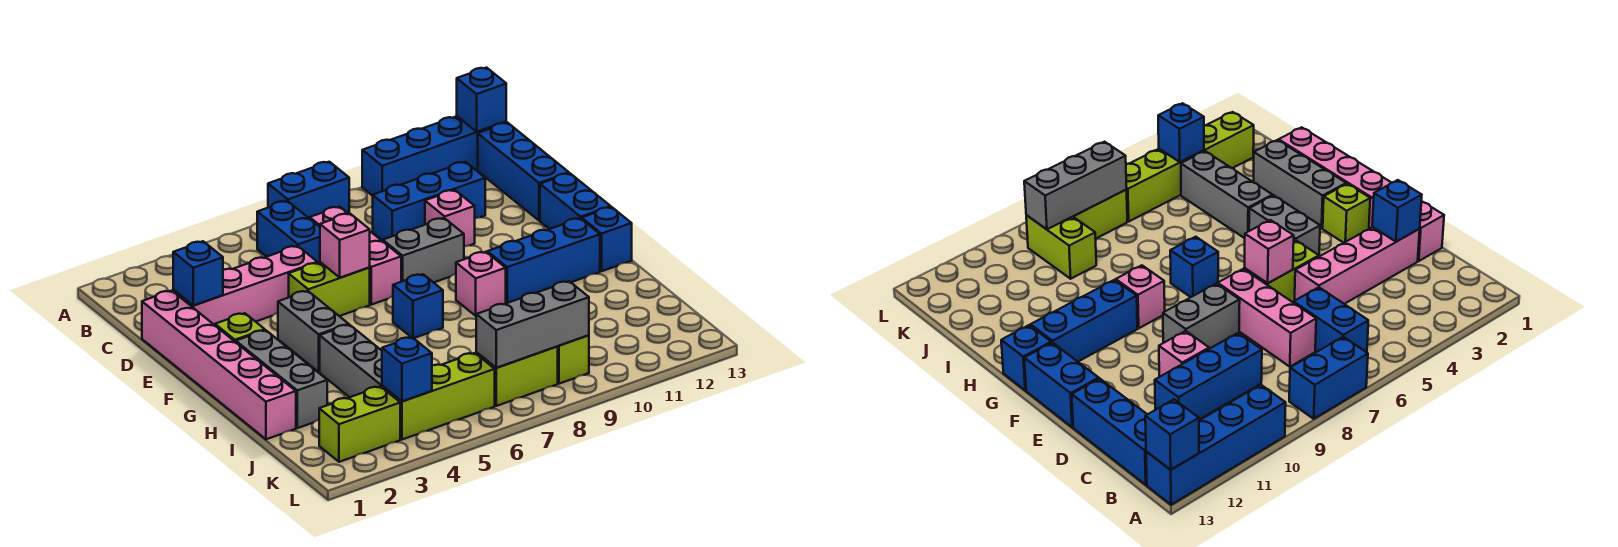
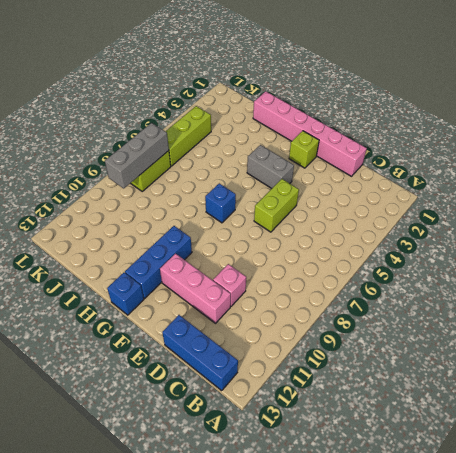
pink 1x3 brick [160,254,231,323] -> pink 1x3 brick moved to [310,207,401,305]
none -> blue 1x2 brick [268,162,349,219]
none -> blue 1x4 brick [362,116,506,196]
none -> blue 1x2 brick [257,201,320,263]

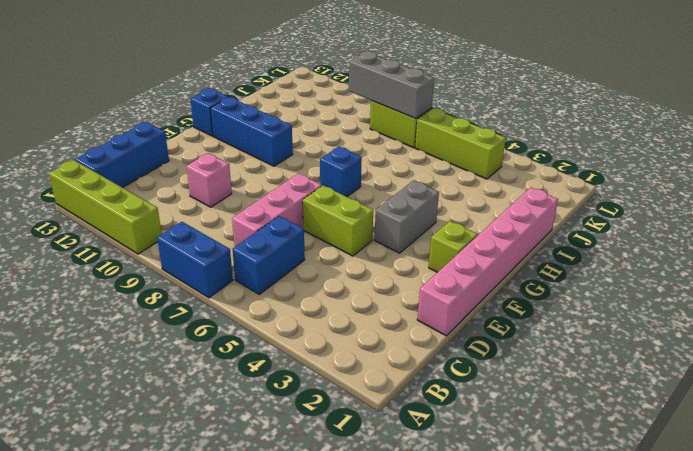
lime 1x4 brick [49,160,162,254] -> blue 1x4 brick [362,116,506,196]
none -> blue 1x3 brick [373,162,485,241]
none -> pink 1x4 brick [173,246,317,325]
none -> grey 1x2 brick [383,218,464,283]

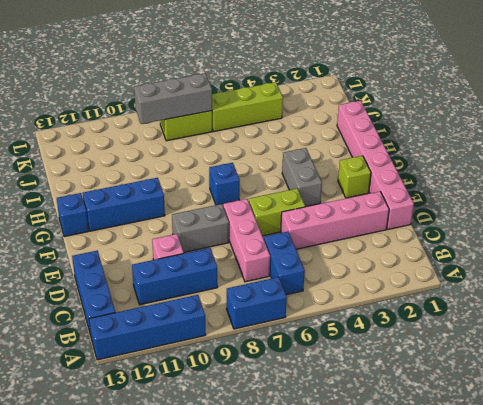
none -> blue 1x2 brick [540,173,611,229]
none -> grey 1x3 brick [236,330,327,428]
none -> pink 1x1 brick [456,252,506,316]

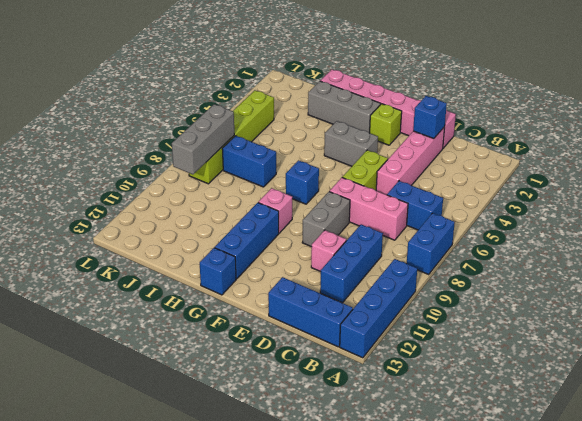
blue 1x2 brick [222,136,276,187] -> blue 1x2 brick moved to [540,173,611,229]
none -> grey 1x3 brick [320,325,382,397]
none -> lime 1x2 brick [557,335,589,384]
none -> lime 1x2 brick [319,387,400,462]

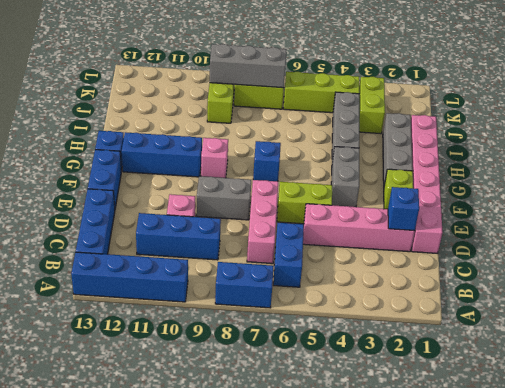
lime 1x2 brick [359,77,385,134] -> lime 1x2 brick turned to [319,387,400,462]
none -> blue 1x1 brick [457,68,506,132]
none -> pink 1x1 brick [320,213,370,278]
none -> blue 1x1 brick [382,337,432,401]

